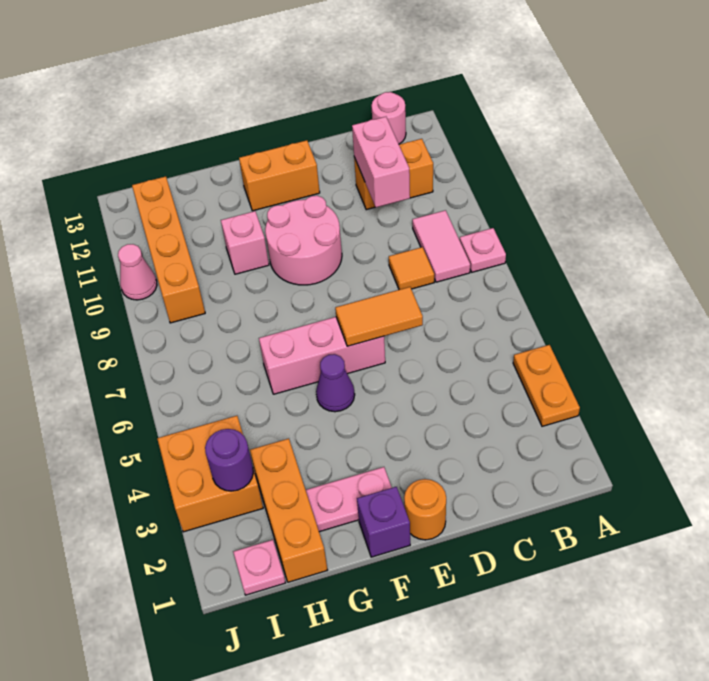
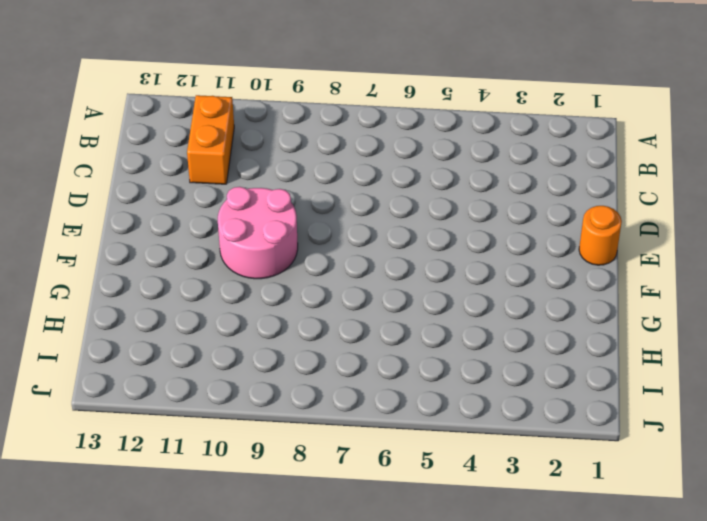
none -> orange 1x2 plate [513,345,580,426]
none -> pink 1x1 plate [460,228,506,272]
none -> pink 1x2 tile [412,210,470,282]

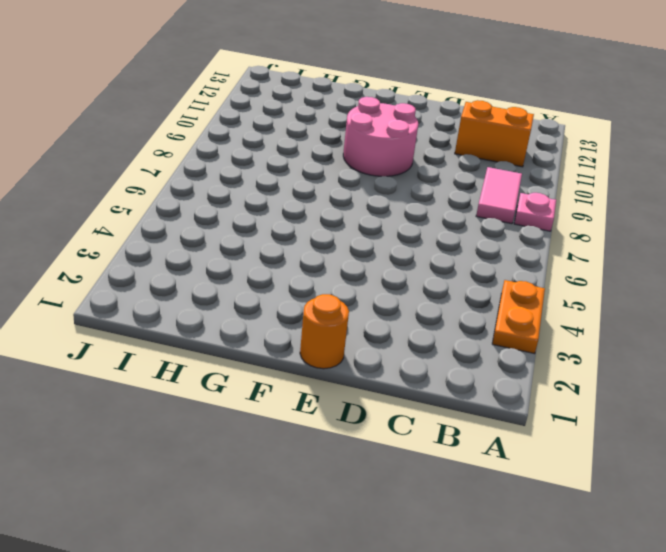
none -> pink 1x1 round brick [371,92,406,144]
none -> orange 1x1 tile [389,247,434,290]
none -> pink 1x3 brick [259,317,385,394]

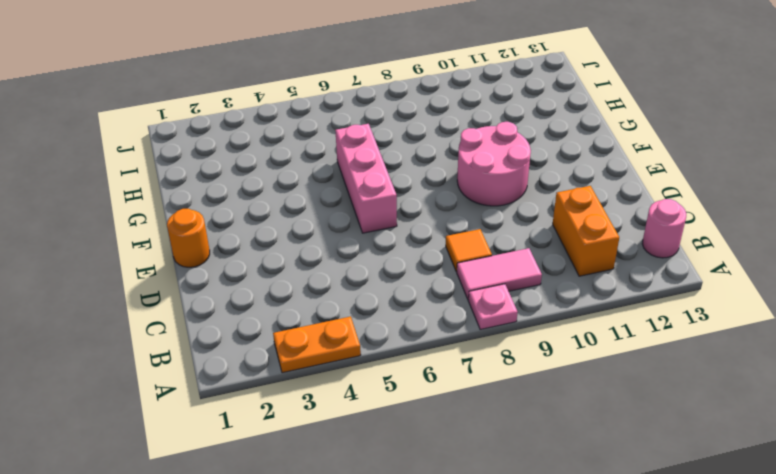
none -> orange 1x2 brick [239,140,320,211]
none -> purple 1x1 brick [357,487,410,557]
none -> pink 1x2 plate [306,467,392,532]

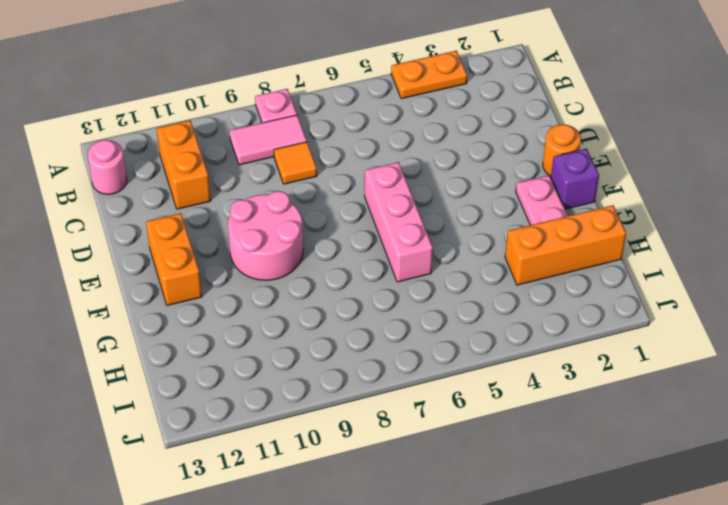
none -> purple 1x1 cone [316,354,355,412]
none -> pink 1x1 brick [221,211,269,274]
none -> pink 1x1 plate [233,540,285,595]

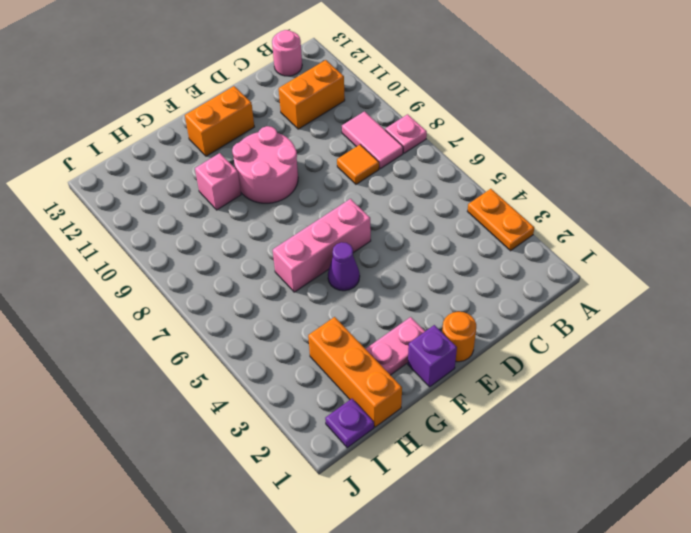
purple 1x1 plate [325,399,374,448] -> pink 1x1 plate [233,540,285,595]
none -> orange 2x2 brick [157,416,263,532]
none -> orange 1x4 brick [132,176,205,323]
none -> pink 1x1 cone [118,244,157,300]

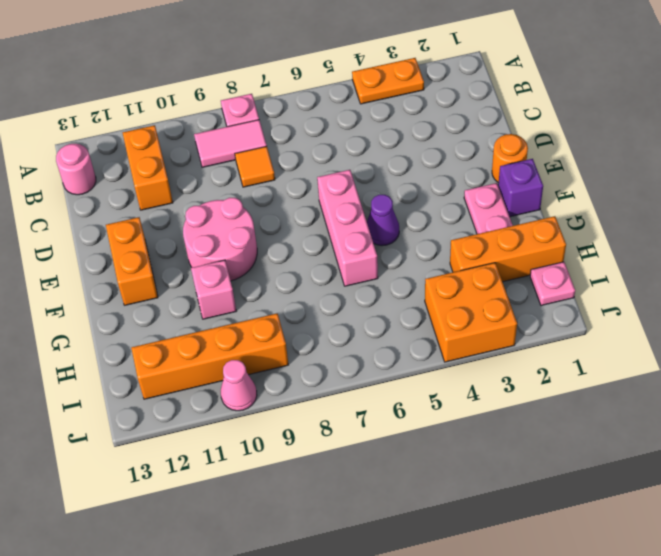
none -> pink 1x2 brick [352,117,410,207]
none -> orange 1x2 tile [335,287,423,346]
none -> purple 1x1 round brick [205,429,253,491]

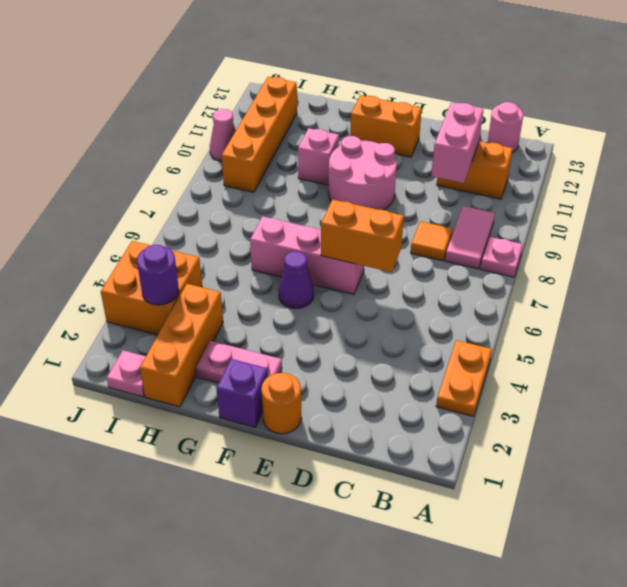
orange 1x2 brick [321,200,404,272] -> orange 1x2 tile [335,287,423,346]

